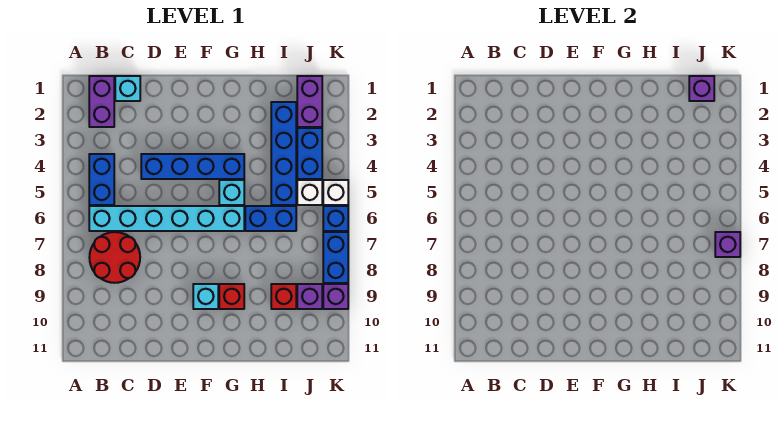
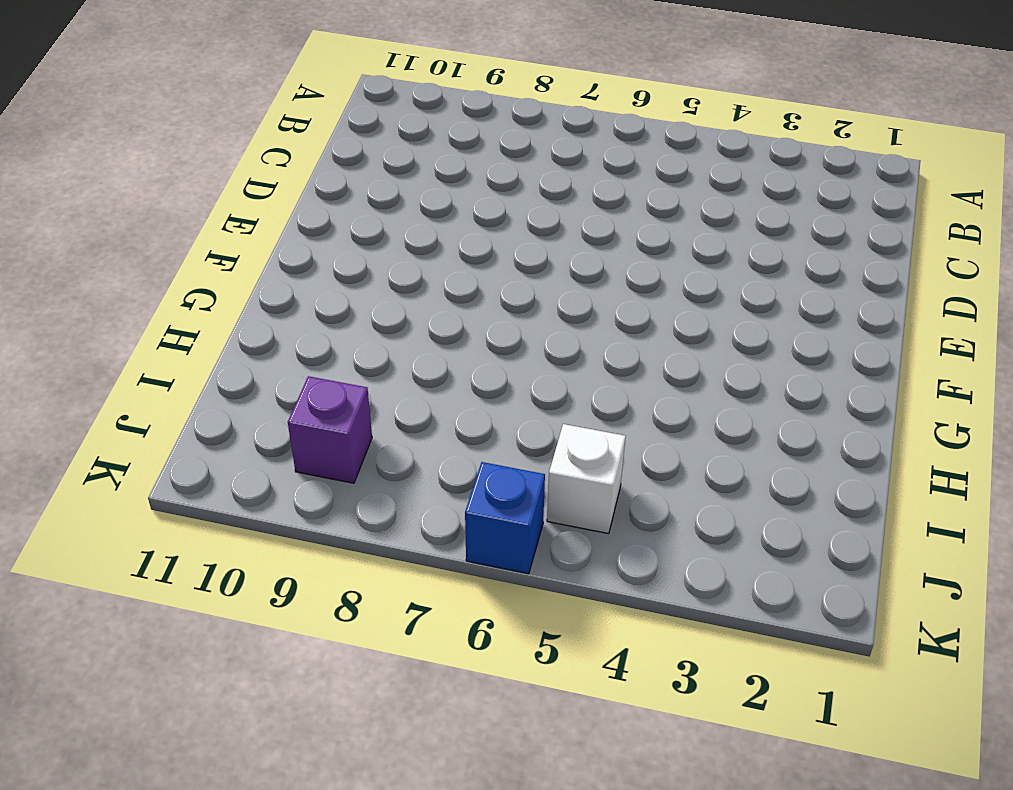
none -> purple 1x2 brick [89,76,114,127]
none -> blue 1x2 brick [89,154,114,205]
none -> cyan 1x6 brick [89,206,244,231]

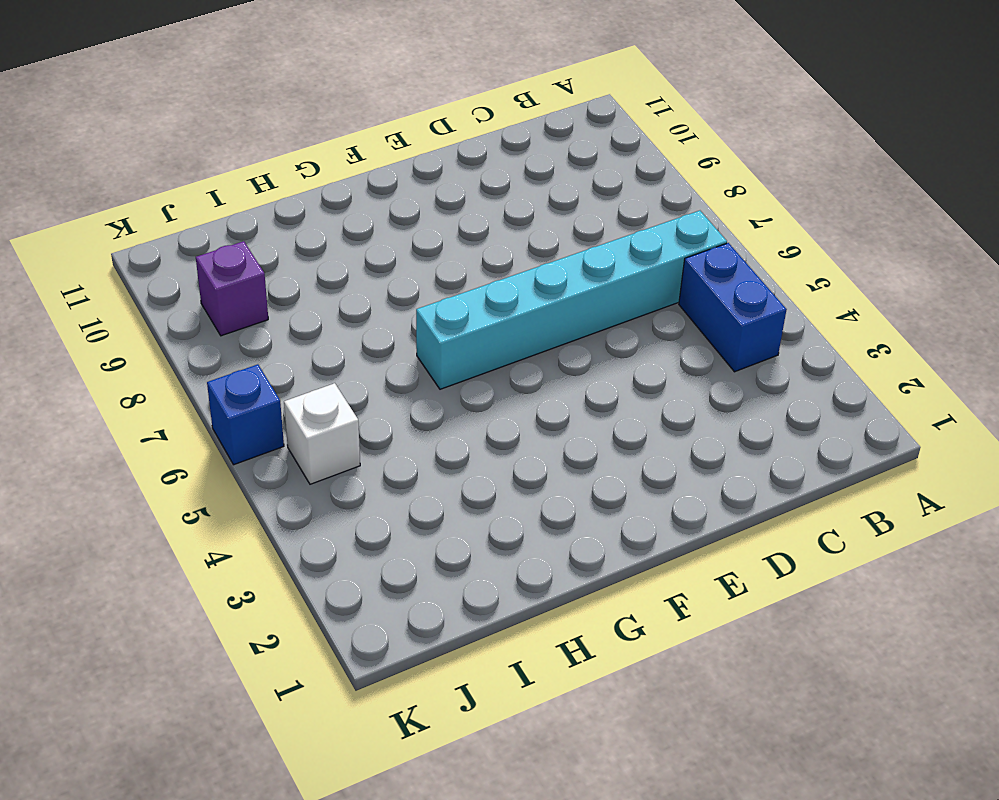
none -> purple 1x2 brick [89,76,114,127]
none -> red 2x2 round brick [89,232,140,283]
none -> cyan 1x1 brick [115,76,140,101]

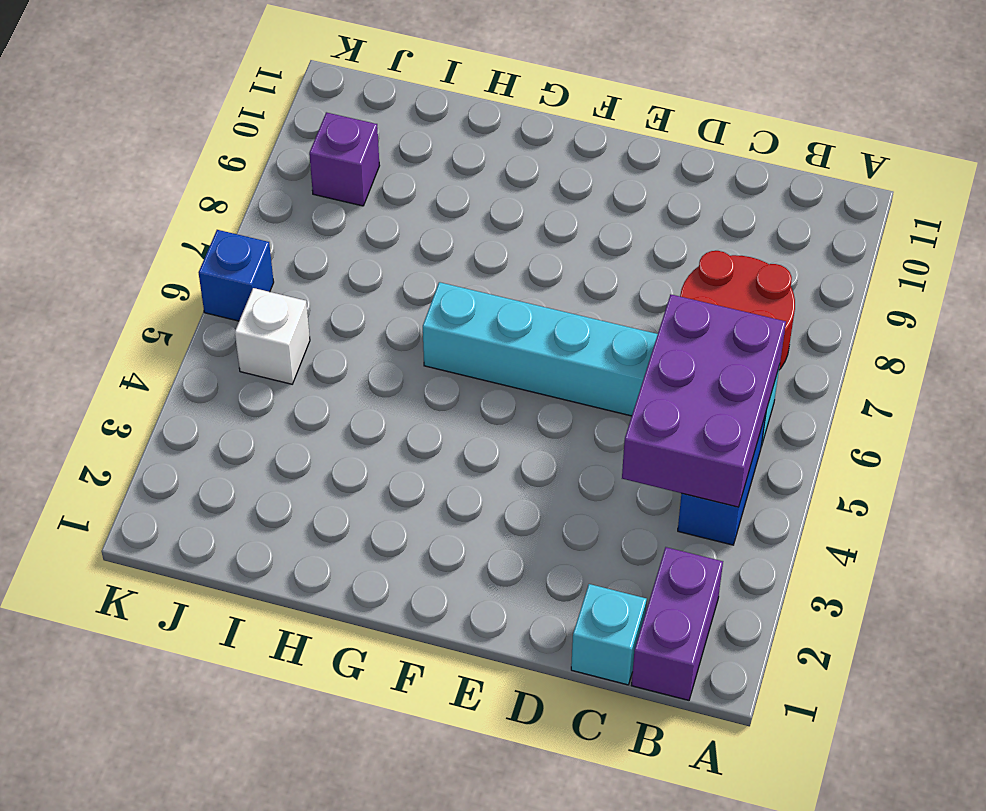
purple 2x3 brick [622,295,786,507] -> none
none -> blue 1x4 brick [141,154,244,179]
none -> cyan 1x1 brick [193,284,218,309]
none -> cyan 1x1 brick [219,180,244,205]

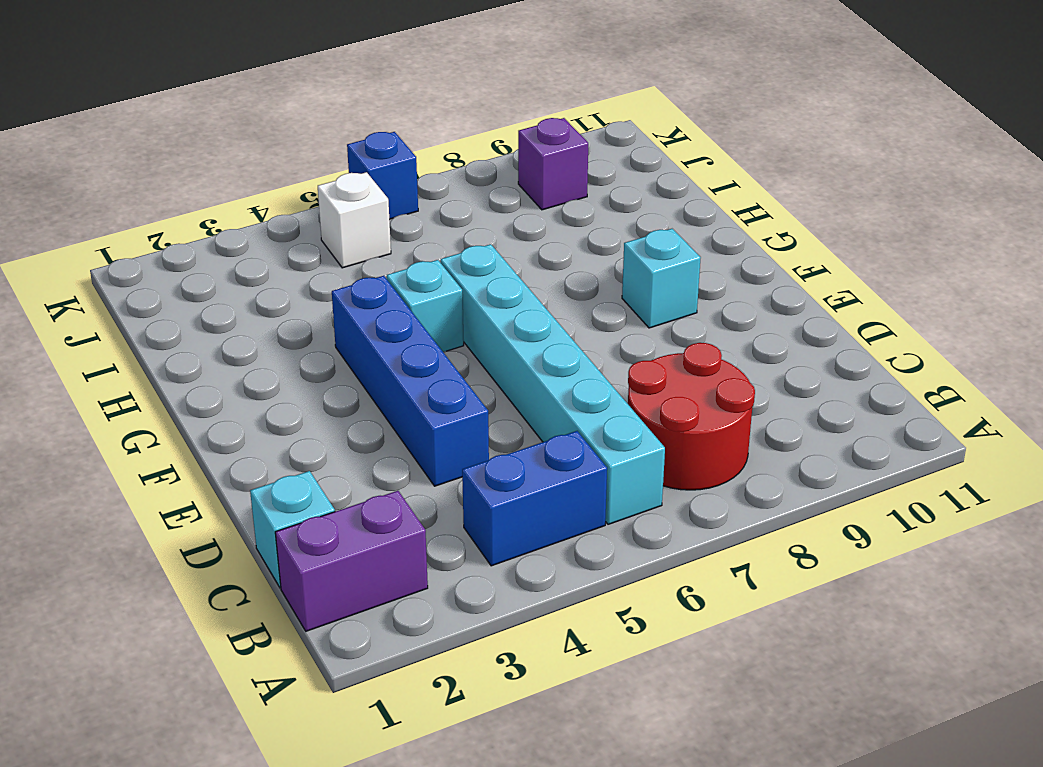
none -> red 1x1 brick [219,284,244,309]
none -> blue 1x2 brick [245,206,296,231]
none -> blue 1x4 brick [271,102,296,205]

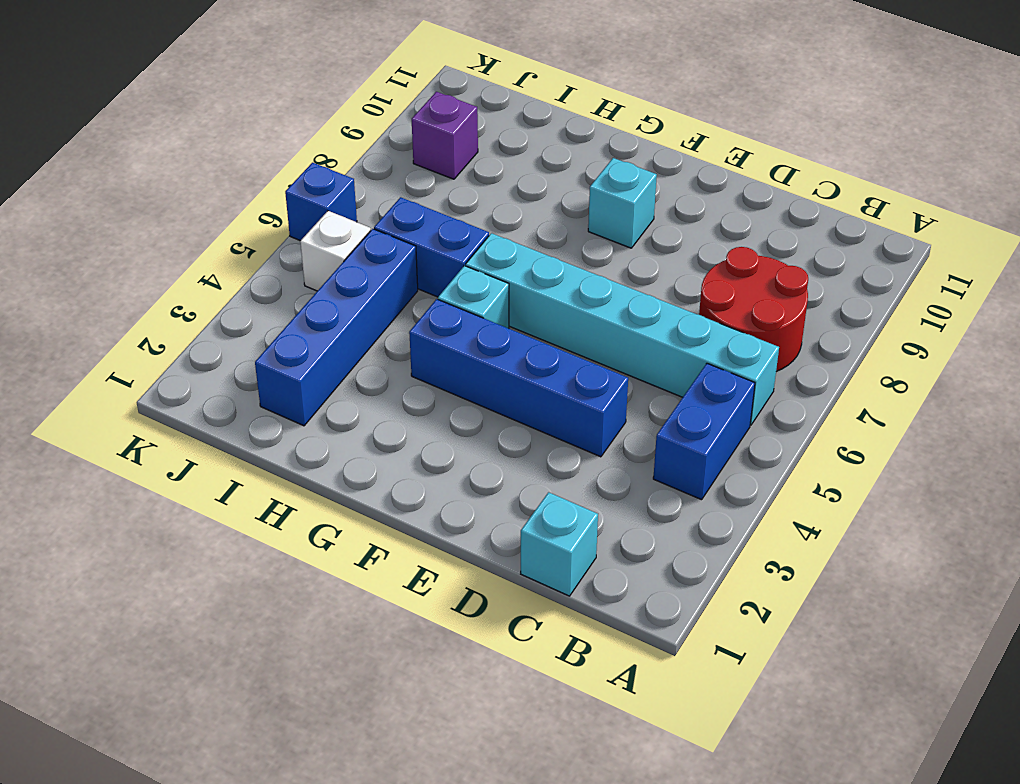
none -> purple 1x2 brick [89,76,114,127]
none -> red 1x1 brick [219,284,244,309]
none -> red 1x1 brick [271,284,296,309]

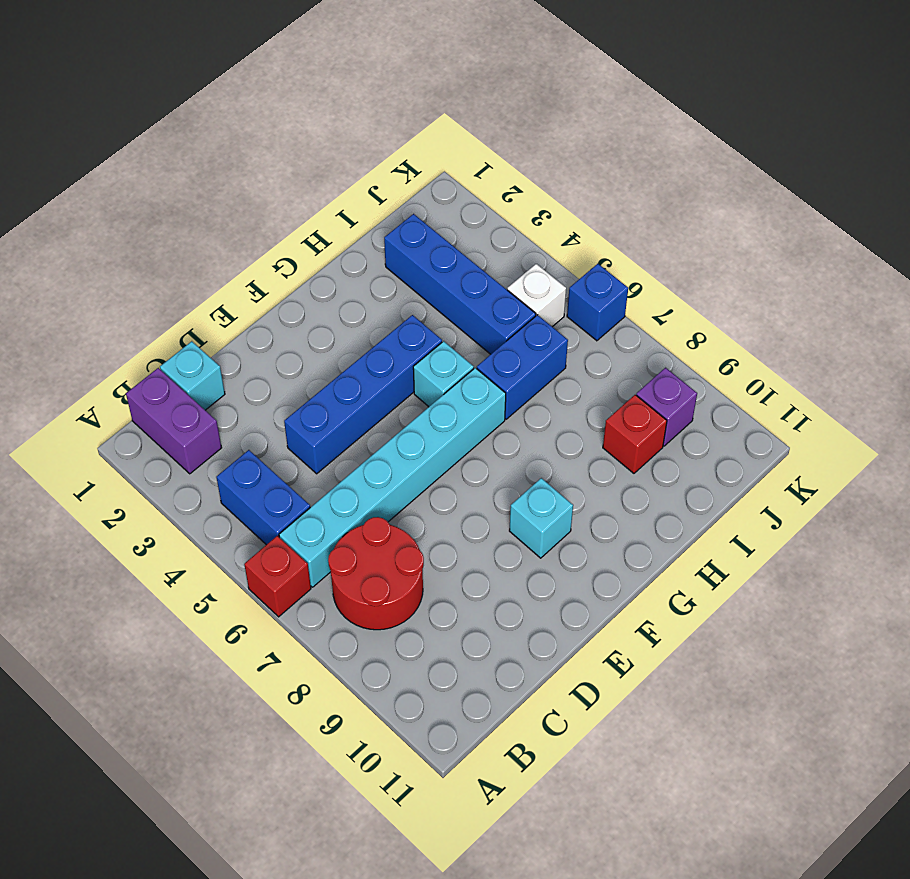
red 1x1 brick [244,536,311,617] -> red 1x1 brick moved to [219,284,244,309]
none -> purple 1x2 brick [297,76,322,127]
none -> blue 1x2 brick [297,128,322,179]
none -> white 1x1 brick [323,180,348,205]

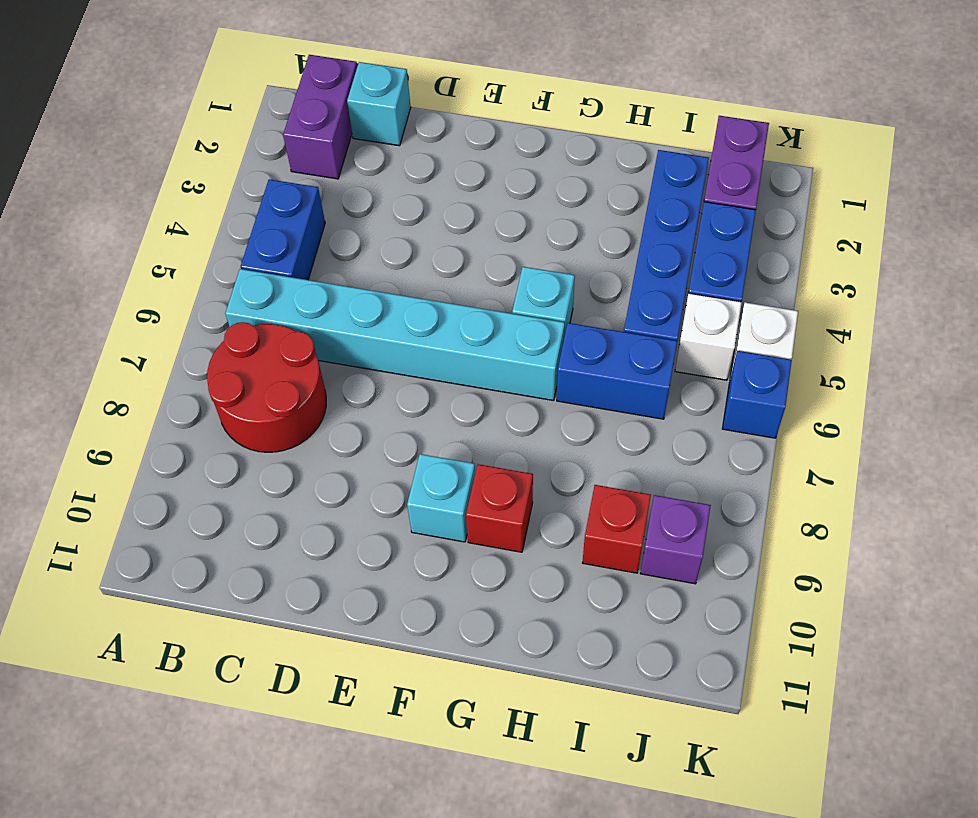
none -> blue 1x4 brick [141,154,244,179]
none -> blue 1x2 brick [323,232,348,283]
none -> purple 1x1 brick [323,284,348,309]

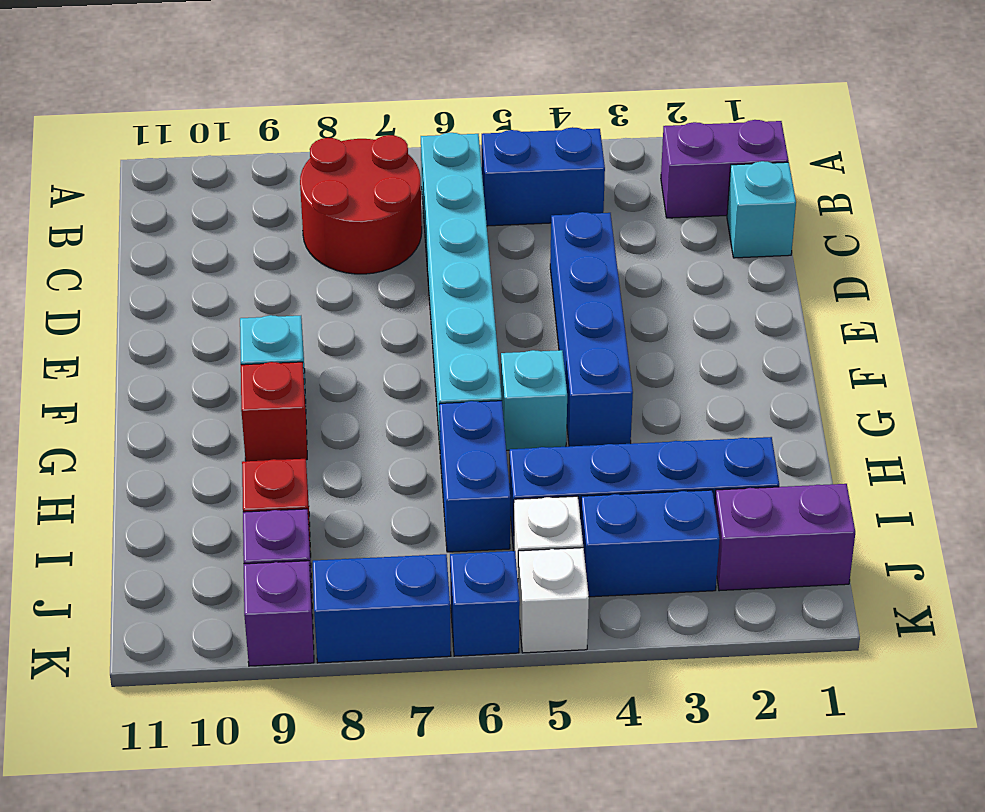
none -> purple 1x1 brick [689,76,714,101]
none -> purple 1x1 brick [715,232,740,257]

